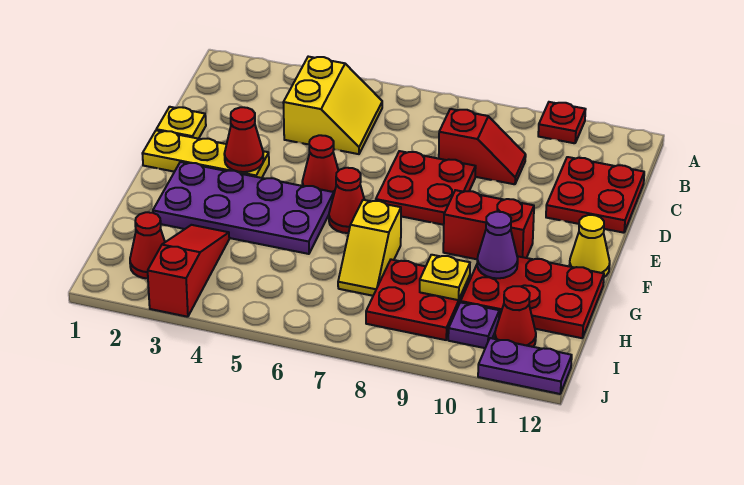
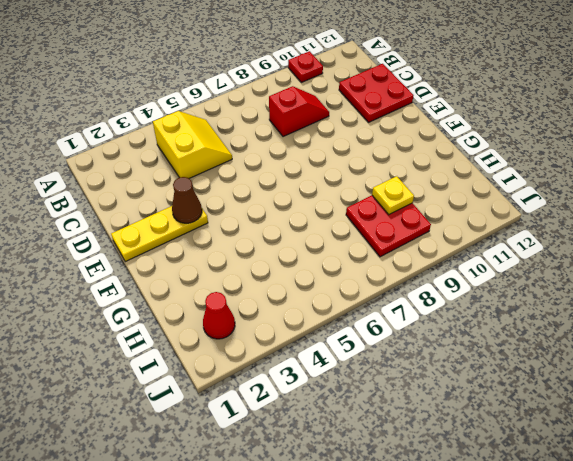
brown 1x1 cone [172,177,202,223] -> red 1x1 cone [224,107,264,172]
none -> yellow 1x1 plate [156,107,206,139]
none -> red 2x2 plate [376,151,476,225]
none -> red 1x1 cone [302,135,339,192]

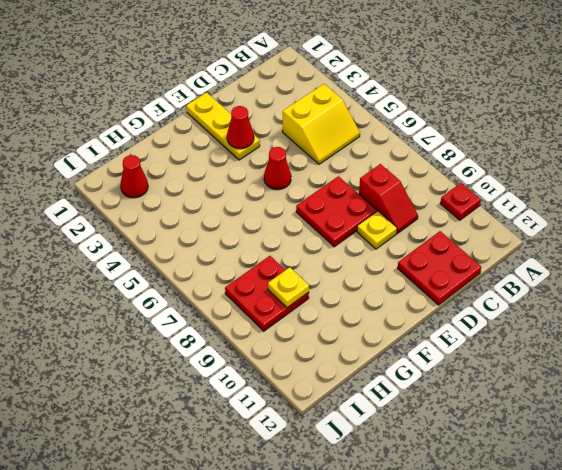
yellow 1x1 plate [357,211,397,249] -> yellow 1x1 plate moved to [156,107,206,139]
none -> purple 2x4 plate [153,162,334,254]
none -> red 1x1 cone [329,168,364,233]
none -> red 1x2 brick [443,190,534,259]

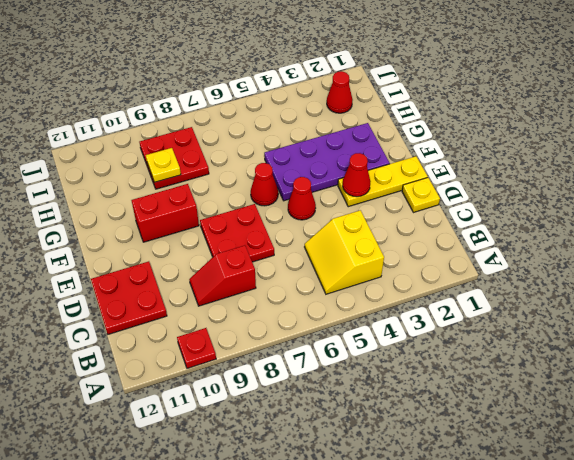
none -> yellow 1x1 cone [569,215,610,277]
none -> yellow 1x2 slope [338,200,401,296]
none -> red 2x3 plate [461,256,604,338]

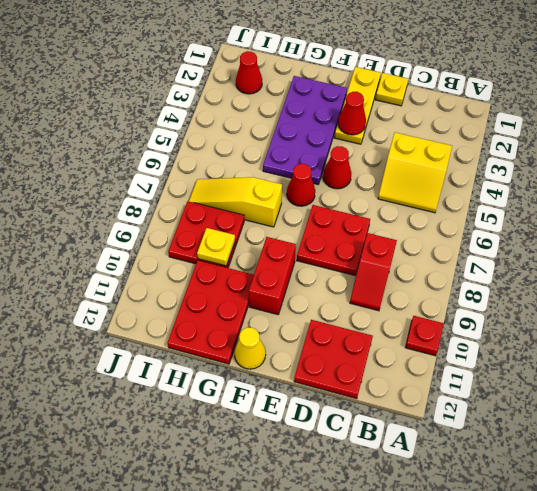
yellow 1x3 slope [189,177,282,227] -> yellow 1x2 slope [338,200,401,296]
none -> red 1x3 slope [148,225,229,317]
none -> purple 1x1 plate [448,302,499,348]
none -> red 1x1 cone [495,286,536,347]

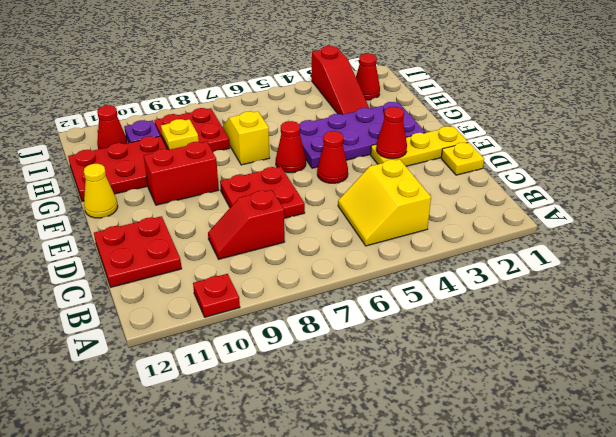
none -> purple 1x2 plate [478,338,572,394]
none -> purple 1x1 cone [477,212,518,278]

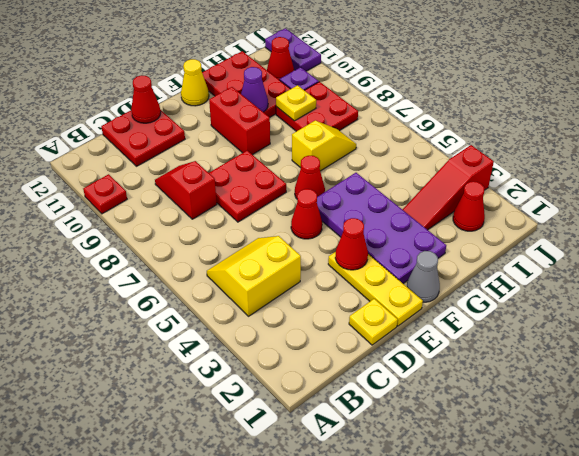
red 1x1 cone [131,75,161,123] -> none
grey 1x1 cone [407,251,440,302] -> none

